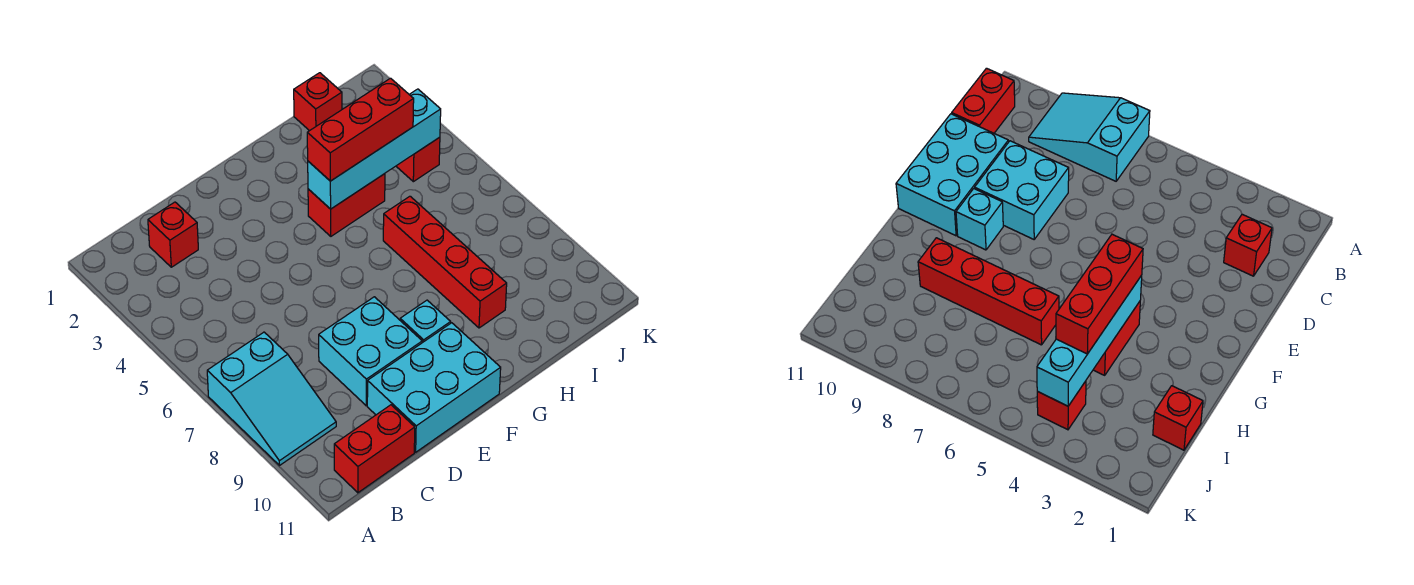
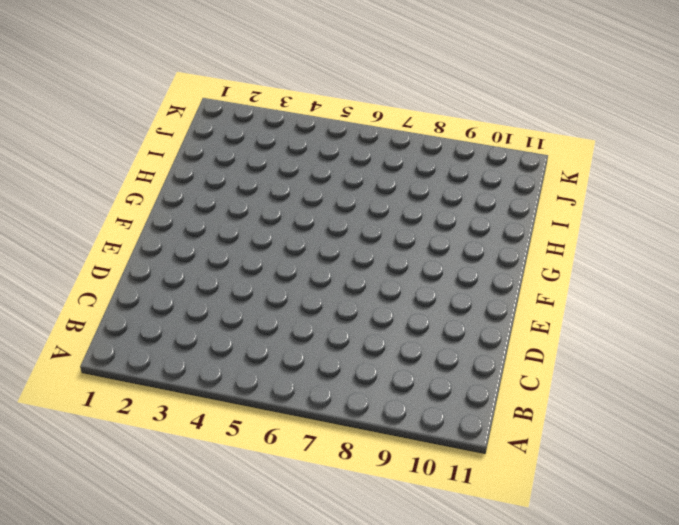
none -> cyan 2x3 slope [207,332,336,465]
none -> red 1x2 brick [334,405,415,493]
none -> red 1x1 brick [148,202,198,267]

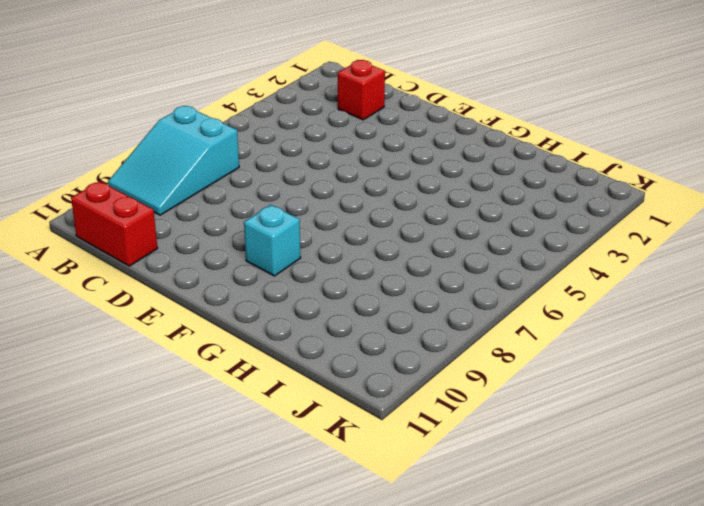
none -> cyan 2x2 brick [319,297,422,406]
none -> cyan 2x3 brick [367,323,501,452]
none -> red 1x2 brick [308,174,385,236]

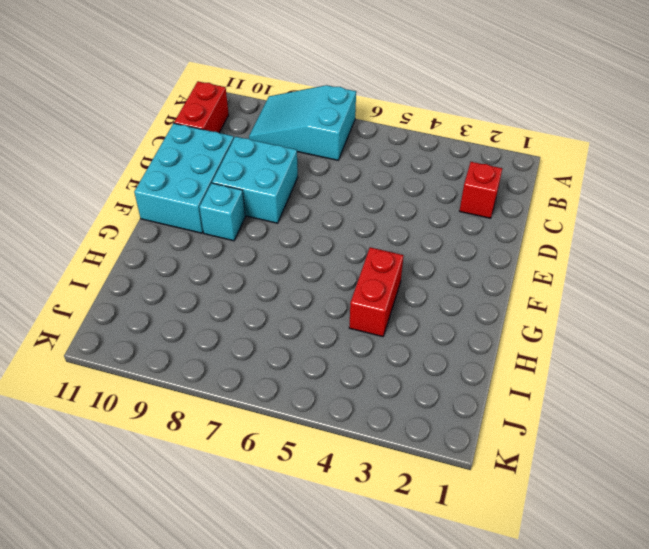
none -> red 1x4 brick [383,196,507,328]
none -> red 1x1 brick [294,73,342,131]
none -> red 1x1 brick [396,137,440,182]

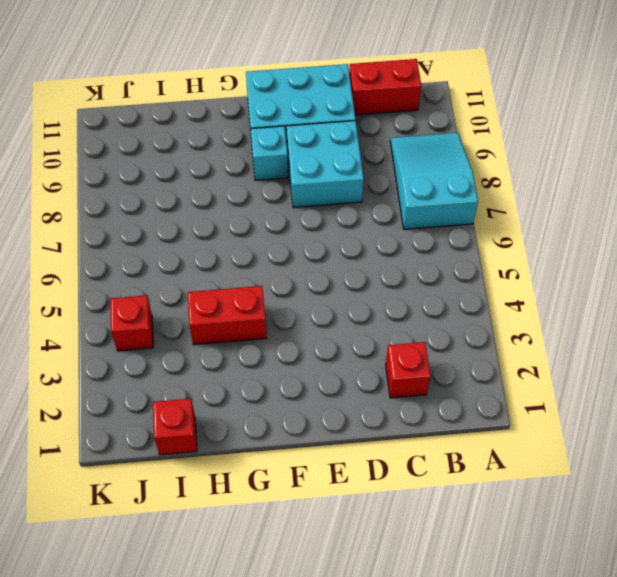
none -> red 1x4 brick [383,196,507,328]
none -> cyan 1x4 brick [308,89,441,209]
none -> red 1x3 brick [307,78,414,181]

